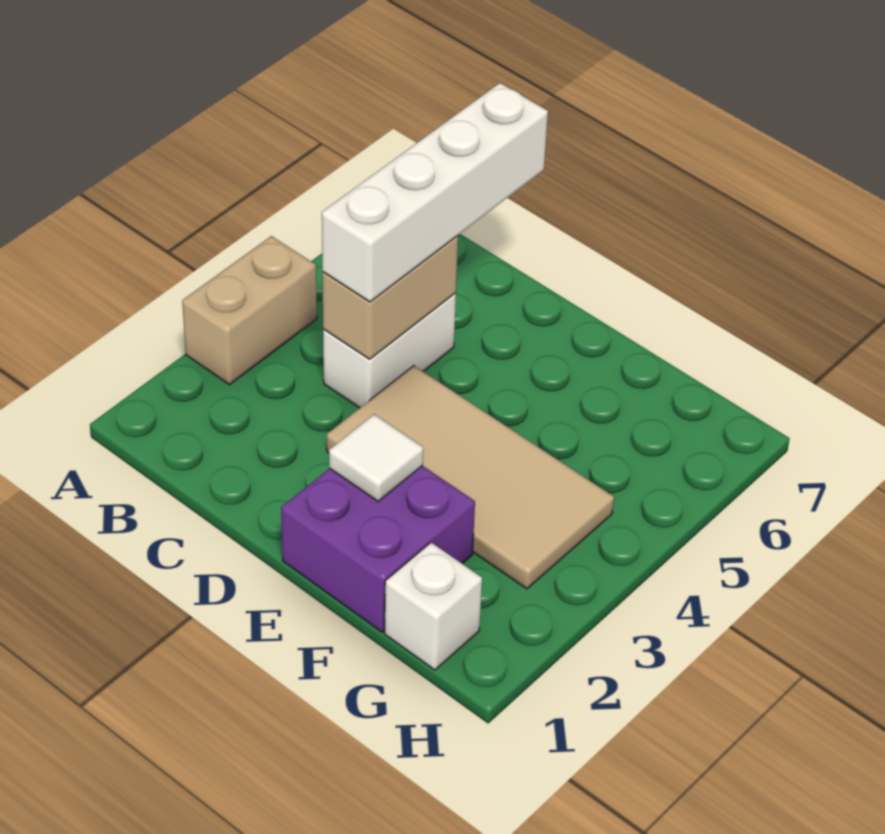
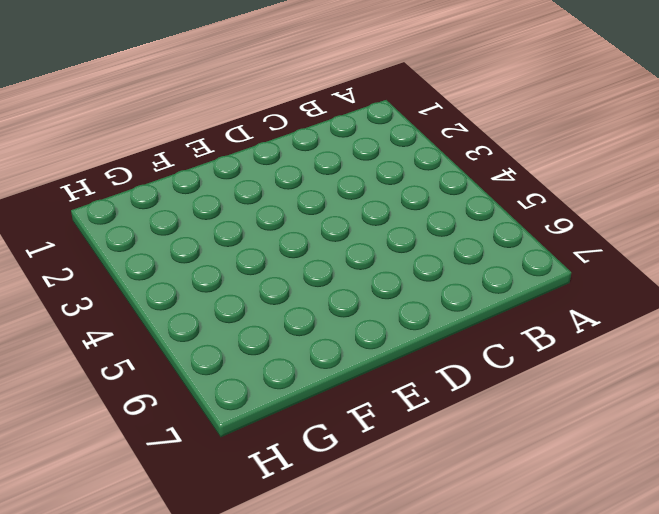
none -> tan 1x2 brick [182,236,317,385]
none -> white 1x2 brick [323,293,456,408]

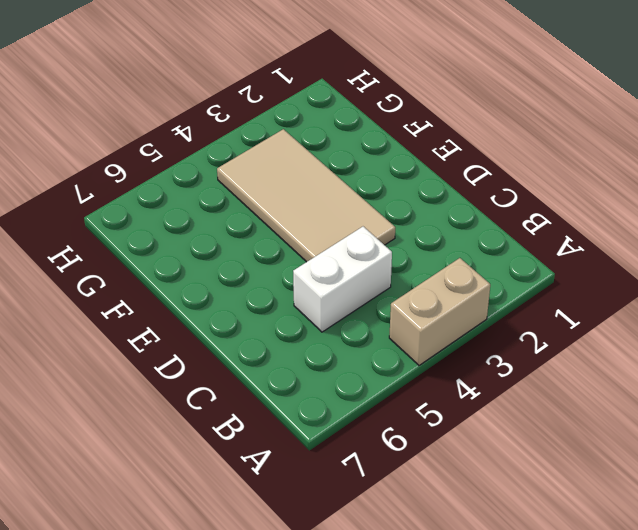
none -> purple 2x2 brick [281,466,475,632]
none -> white 1x1 brick [385,543,482,670]

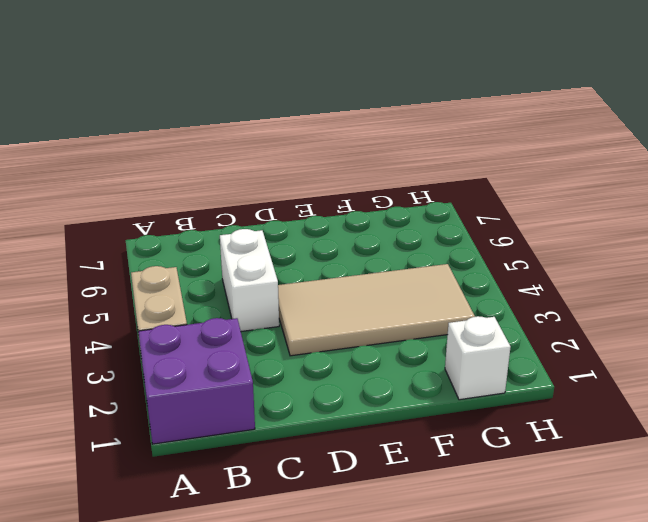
purple 2x2 brick [138,318,255,444] -> purple 2x2 brick moved to [281,466,475,632]
none -> tan 1x2 brick [322,236,458,359]
none -> white 1x1 tile [329,414,423,501]

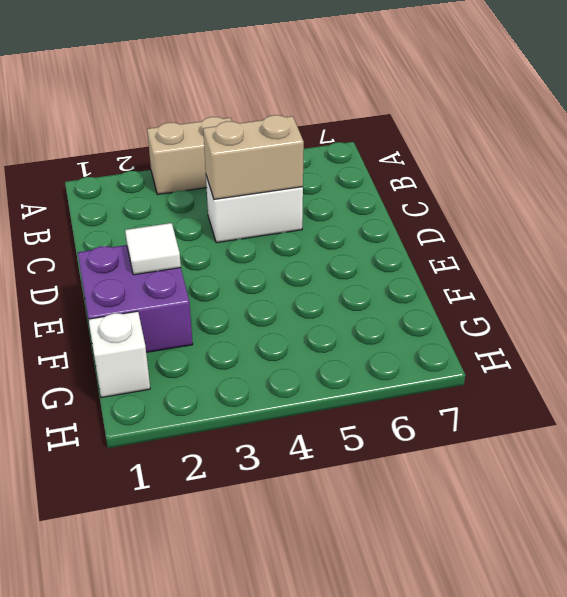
none -> tan 2x4 tile [327,366,614,589]
none -> white 1x4 brick [322,83,548,302]

